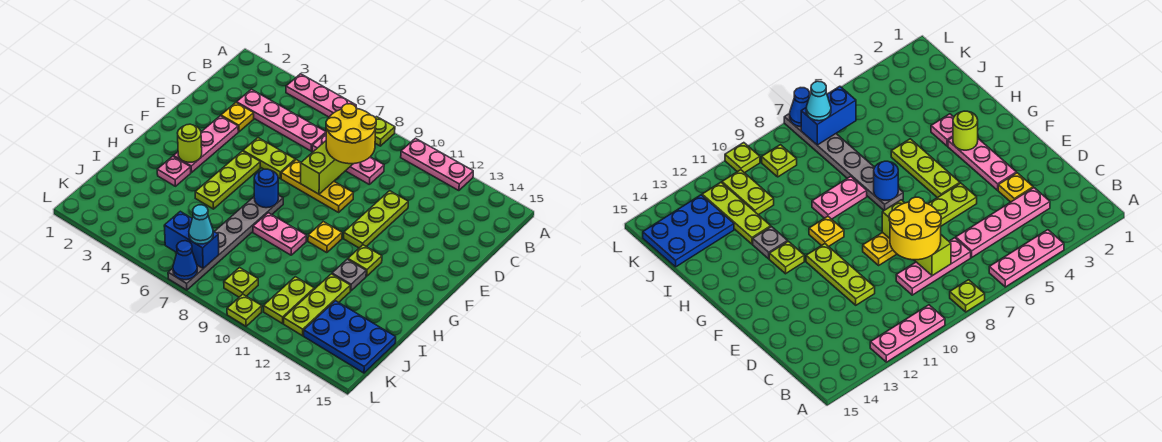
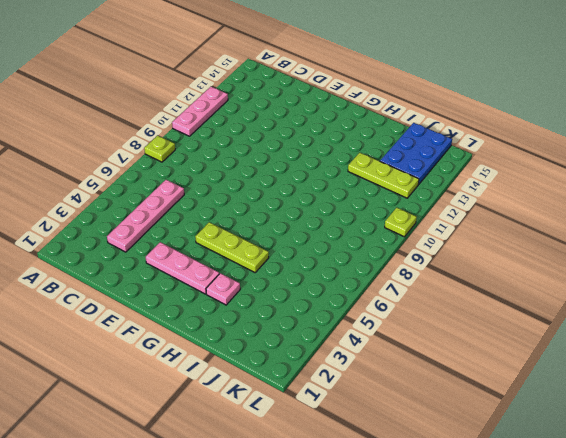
none -> pink 1x3 plate [286,74,356,117]
none -> pink 1x3 plate [312,134,384,184]
none -> yellow 1x1 plate [221,103,254,132]

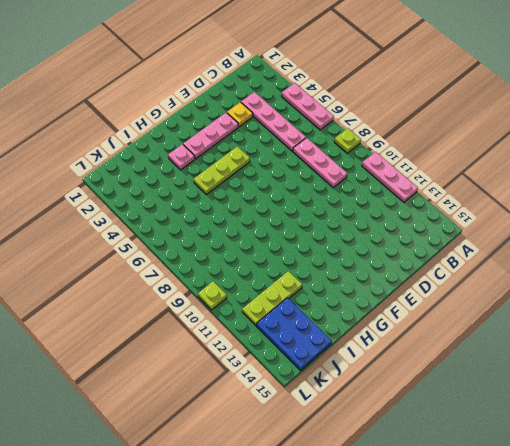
none -> lime 1x3 plate [344,191,408,248]
none -> lime 1x2 plate [243,138,295,178]
none -> yellow 1x3 plate [281,160,353,212]

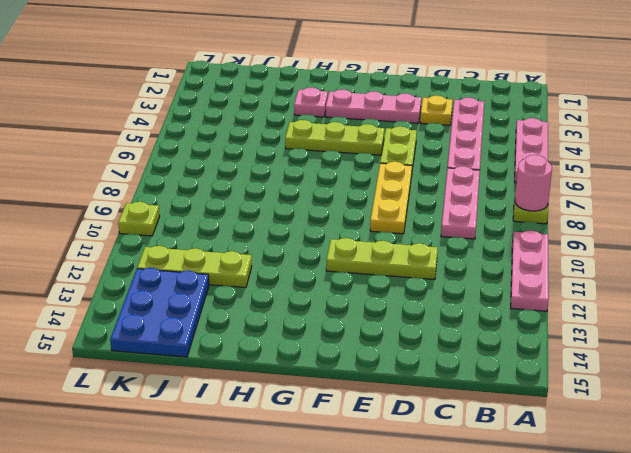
pink 1x1 round brick [515,155,552,211] -> none
none -> grey 1x6 plate [168,195,283,290]
none -> yellow 1x1 plate [308,222,342,253]
none -> lime 1x1 plate [348,245,382,276]

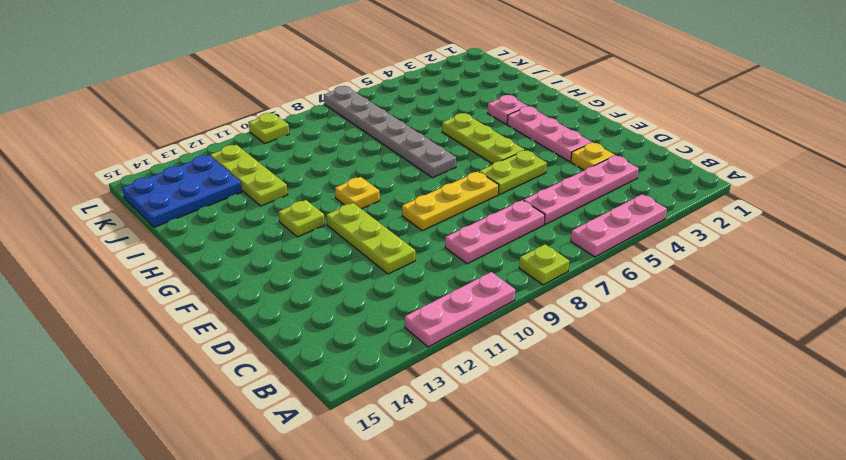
none -> pink 1x2 plate [253,213,306,255]
none -> grey 1x1 plate [332,259,366,291]
none -> lime 1x2 plate [263,277,314,324]

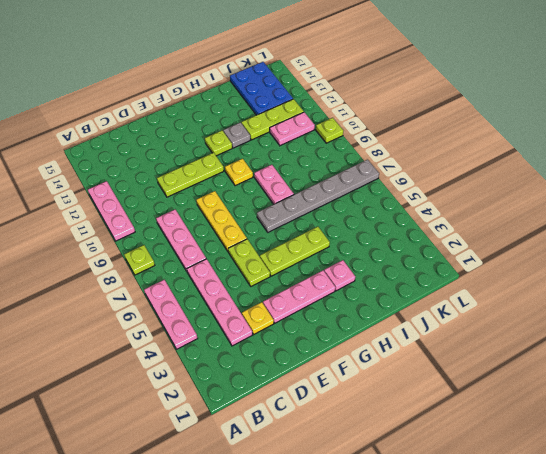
pink 1x2 plate [270,112,315,146] -> lime 1x2 plate [263,277,314,324]
none -> lime 1x1 plate [224,268,258,297]
none -> lime 1x3 brick [301,141,353,194]
none -> lime 1x1 round brick [178,124,202,162]

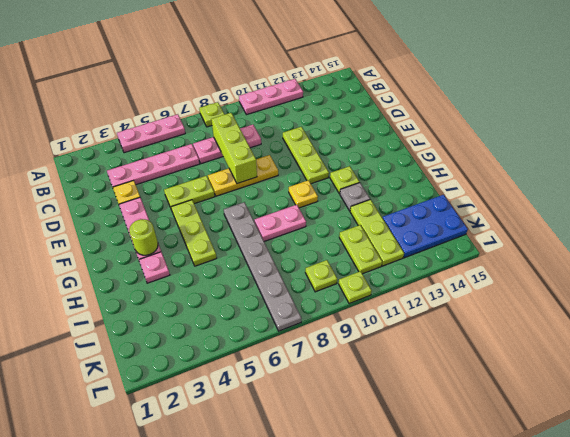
none -> blue 1x1 round brick [254,169,278,208]
none -> blue 1x2 brick [164,211,219,268]
none -> blue 1x1 cone [173,241,197,280]

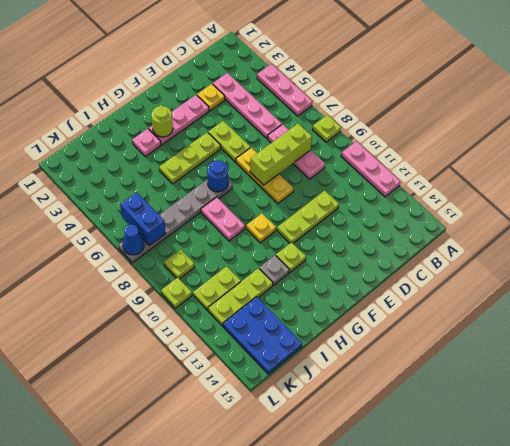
none -> yellow 2x2 round brick [326,104,376,164]
none -> cyan 1x1 cone [189,205,213,244]

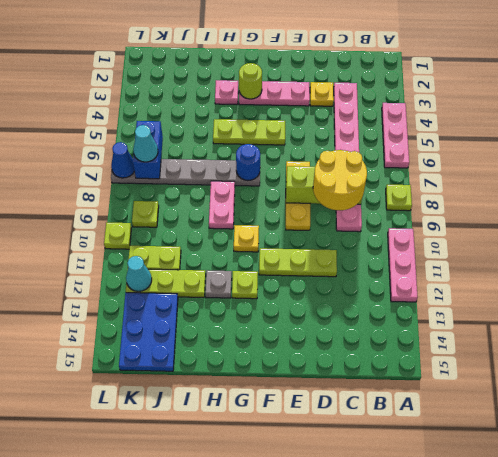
cyan 1x1 cone [126,256,152,291] -> none
none -> lime 1x2 plate [243,138,295,178]

